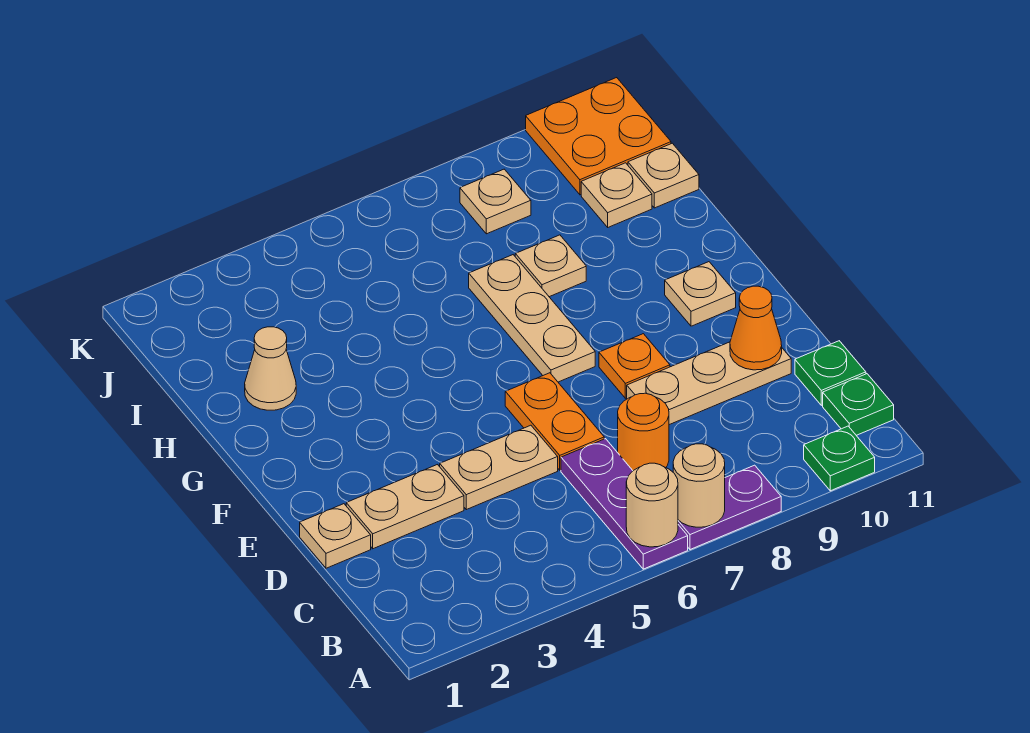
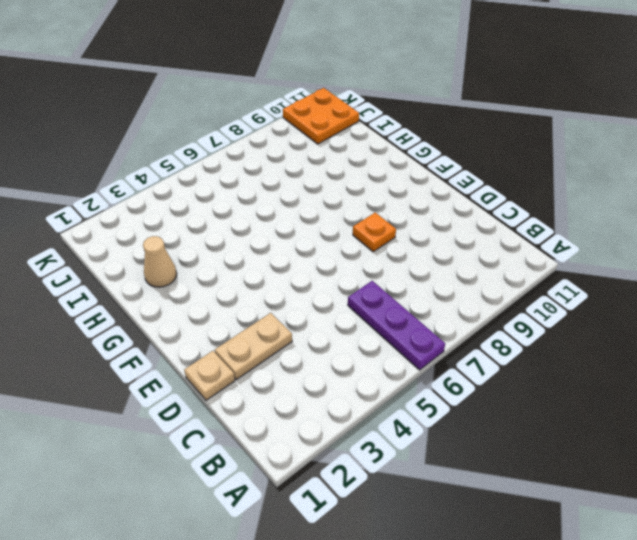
none -> purple 1x2 plate [678,465,781,550]
none -> green 1x1 plate [804,426,875,491]
none -> green 1x1 plate [823,374,894,435]

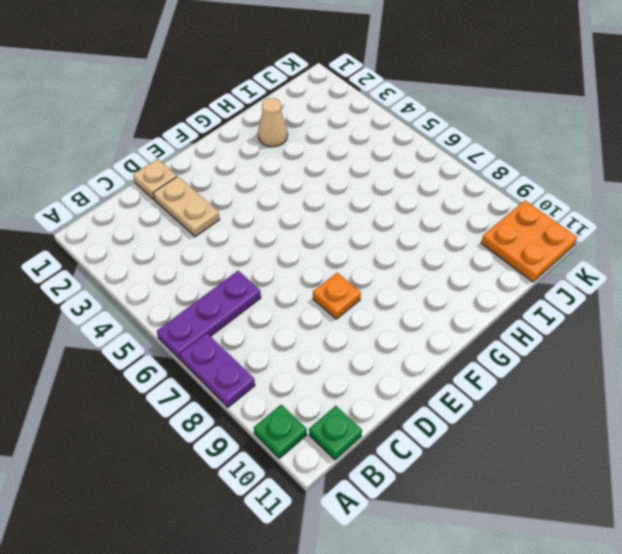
none -> orange 1x1 round brick [618,393,669,471]
none -> green 1x1 plate [795,341,866,405]
none -> tan 1x2 plate [440,425,558,510]

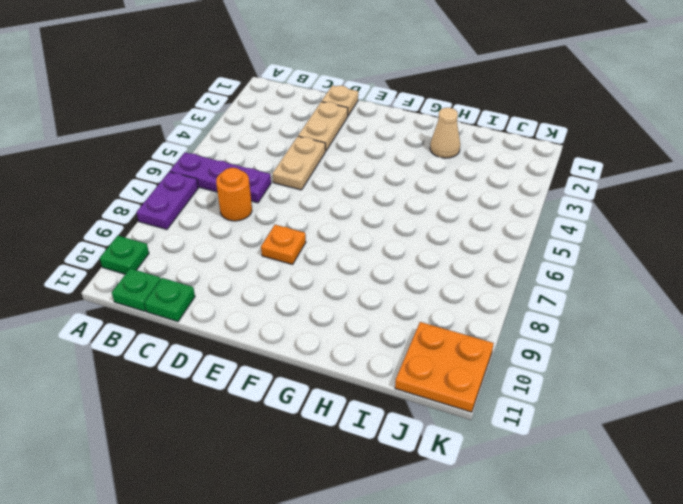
none -> orange 1x2 plate [505,373,604,470]
none -> tan 1x3 plate [627,342,791,425]
none -> tan 1x3 plate [469,255,595,382]

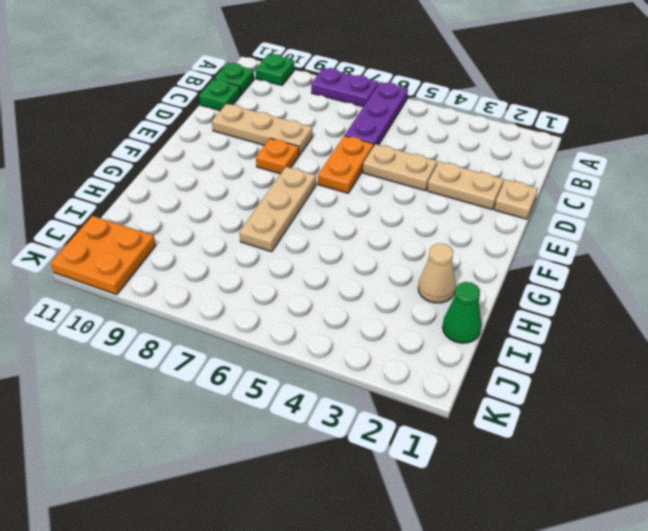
green 1x1 cone [443,282,482,343] -> none
none -> orange 1x1 round brick [618,393,669,471]
none -> tan 1x1 plate [665,262,736,326]
none -> tan 1x1 plate [515,235,586,297]

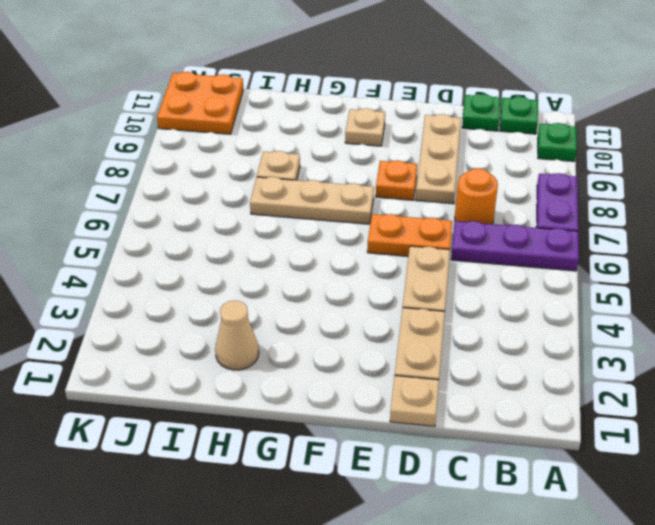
none -> tan 1x1 plate [581,163,652,227]
none -> tan 1x1 plate [628,143,699,208]
none -> tan 1x1 plate [460,169,531,234]

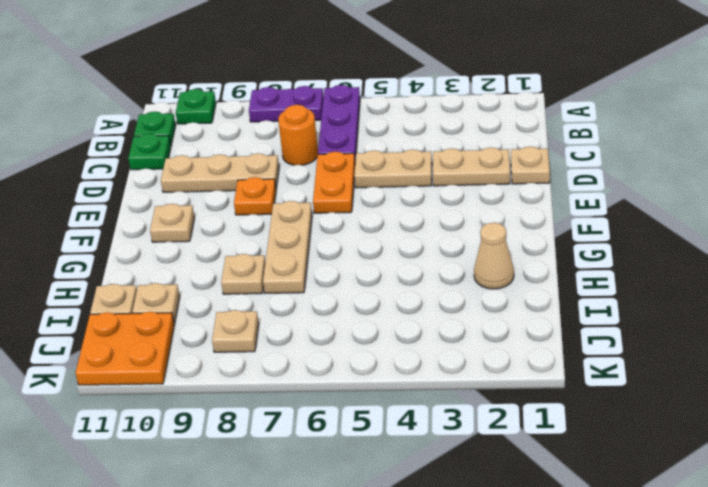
none -> tan 1x1 round brick [626,463,678,547]
none -> tan 1x1 round brick [673,444,725,527]
none -> orange 1x1 cone [730,286,782,370]

